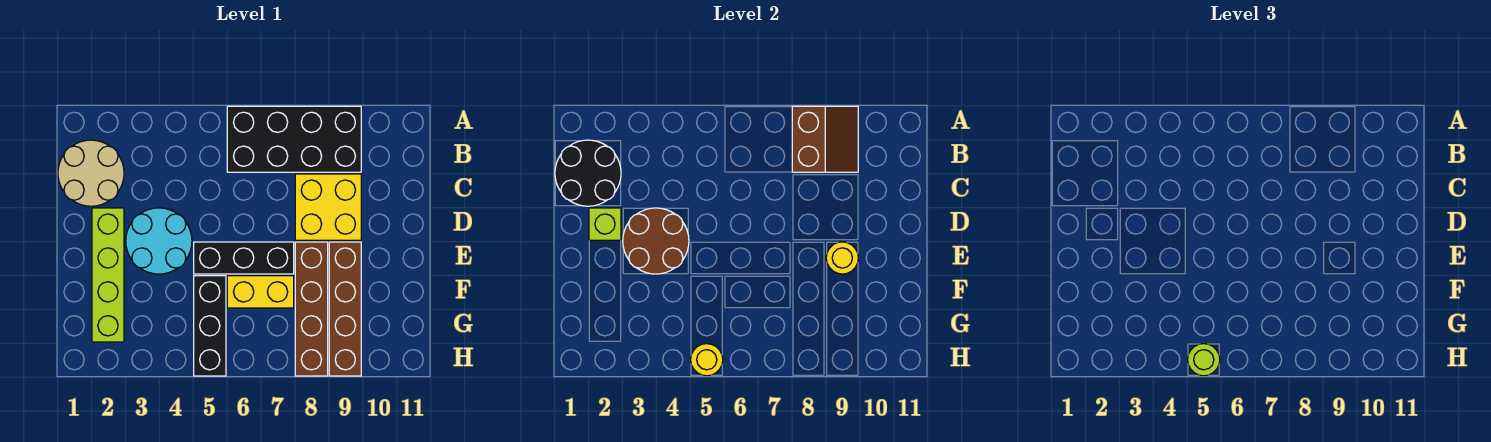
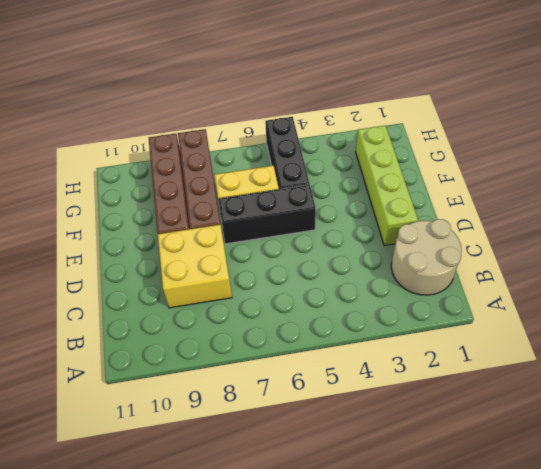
none -> black 2x4 brick [227,106,361,172]
none -> cyan 2x2 round brick [126,208,192,274]
none -> brown 2x2 slope [792,106,858,172]

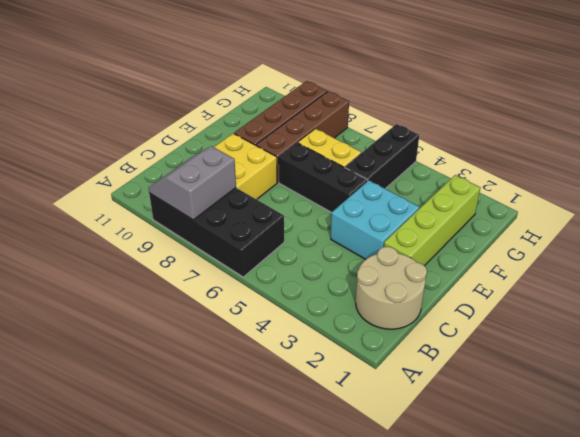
grey 2x2 slope [149,146,236,220] -> brown 2x2 slope [792,106,858,172]
cyan 2x2 brick [331,181,419,259] -> cyan 2x2 round brick [126,208,192,274]
none -> black 2x2 round brick [555,140,621,206]
none -> lime 1x1 brick [589,208,621,240]
none -> brown 2x2 round brick [623,208,689,274]

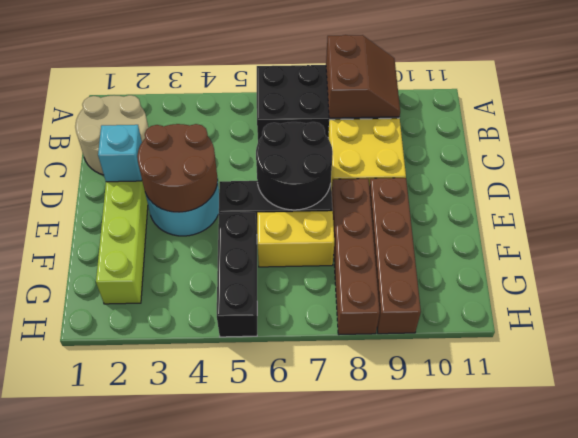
cyan 1x1 brick [98,125,142,182] -> lime 1x1 brick [589,208,621,240]
black 2x2 round brick [256,122,333,210] -> black 2x2 round brick moved to [555,140,621,206]
none -> yellow 1x1 round brick [826,242,858,274]
none -> yellow 1x1 round brick [691,344,723,376]
none -> lime 1x1 round brick [1188,344,1220,376]

